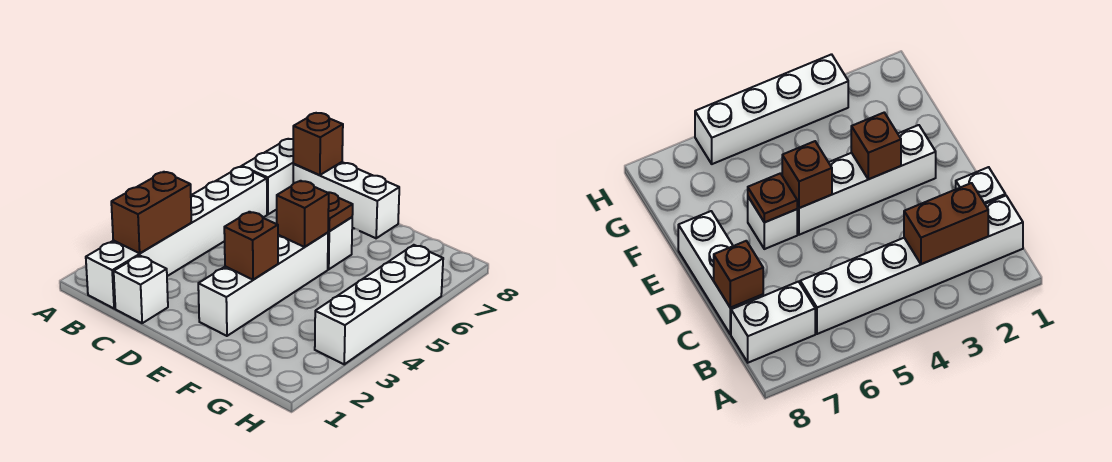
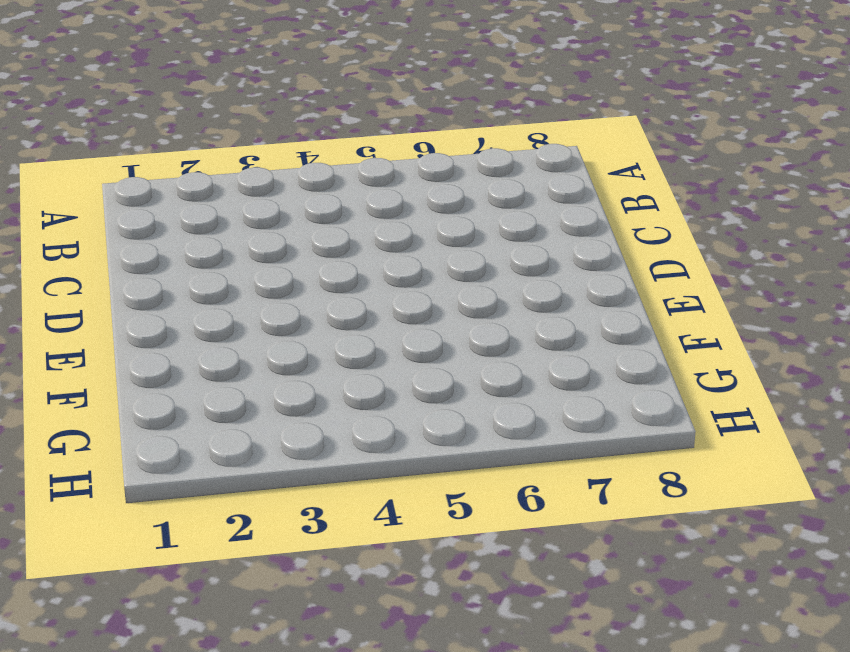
none -> white 1x6 brick [86,167,267,309]
none -> white 1x2 brick [242,139,293,214]
none -> white 1x1 brick [114,256,168,323]

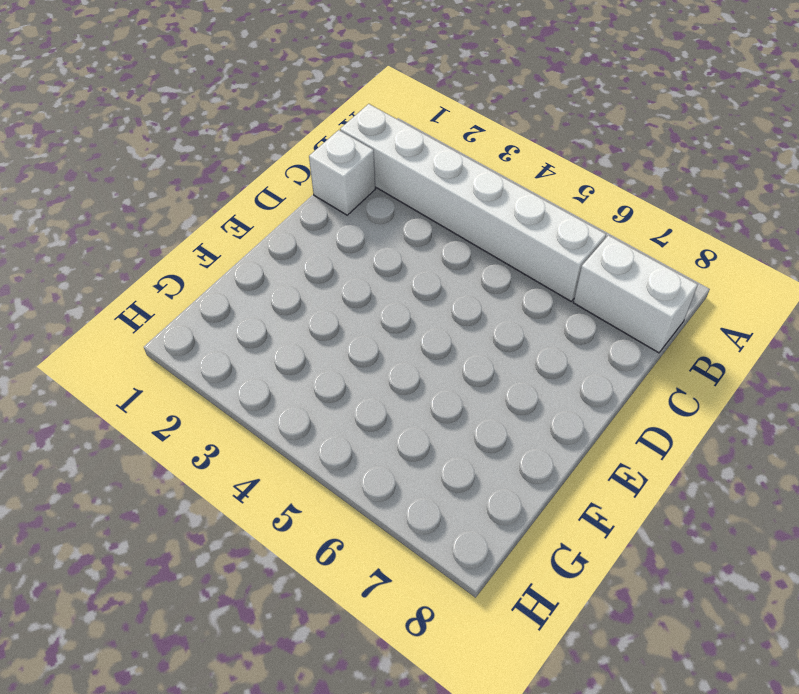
none -> white 1x3 brick [293,162,399,238]
none -> white 1x4 brick [198,233,328,336]
none -> white 1x1 brick [328,217,352,269]

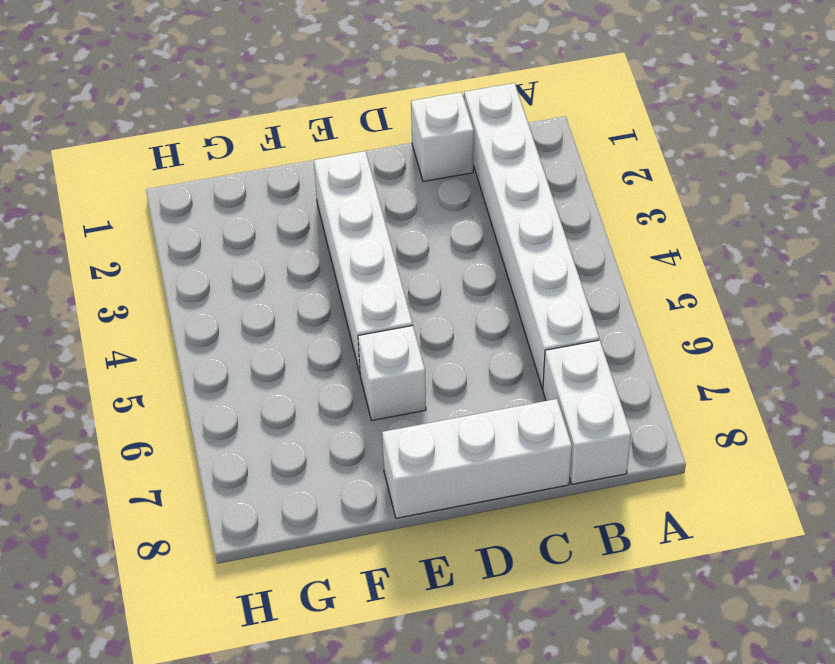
none -> white 1x4 brick [315,245,443,364]
none -> brown 1x2 brick [111,172,191,253]
none -> brown 1x1 brick [293,113,343,175]

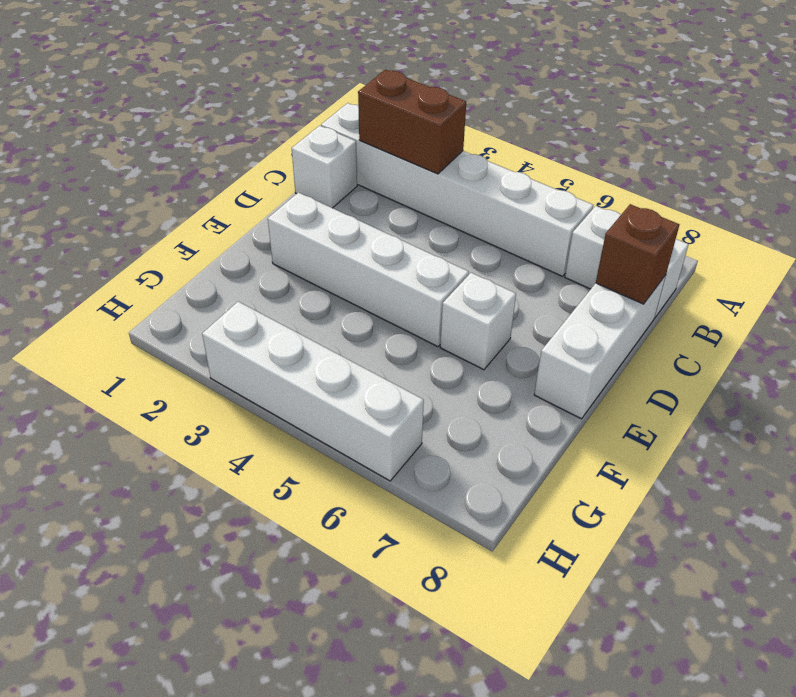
none -> brown 1x1 brick [224,212,278,280]
none -> brown 1x1 brick [277,181,329,247]
none -> brown 1x1 plate [327,192,353,231]

